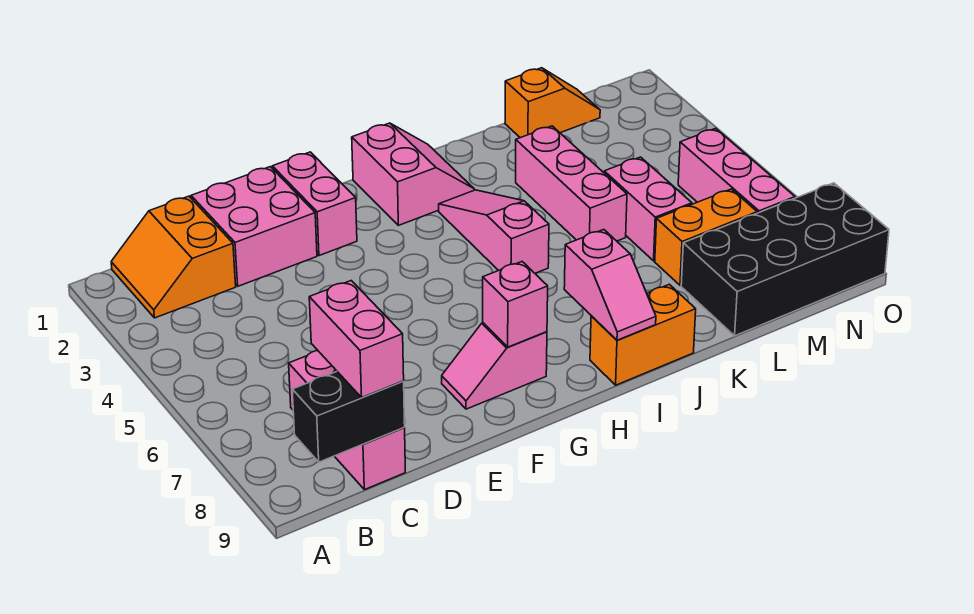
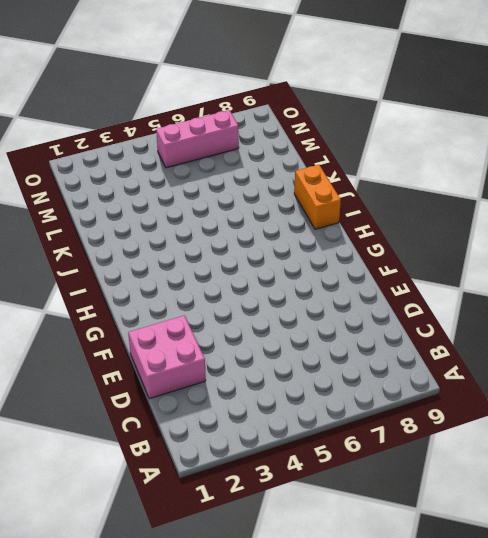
none -> orange 2x2 slope [111,196,236,318]
none -> pink 1x3 brick [289,351,405,490]
none -> pink 1x2 brick [272,152,357,256]

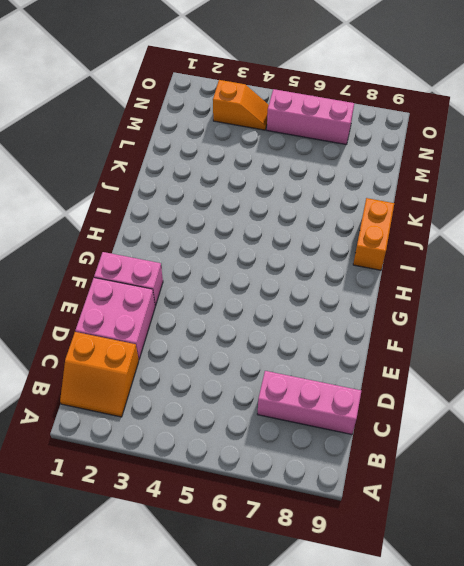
orange 1x2 slope [213,80,269,130] -> orange 1x2 slope turned to [505,68,600,138]
none -> pink 1x2 slope [442,323,547,409]
none -> pink 2x2 slope [352,123,474,225]
none -> pink 1x3 slope [439,190,549,273]

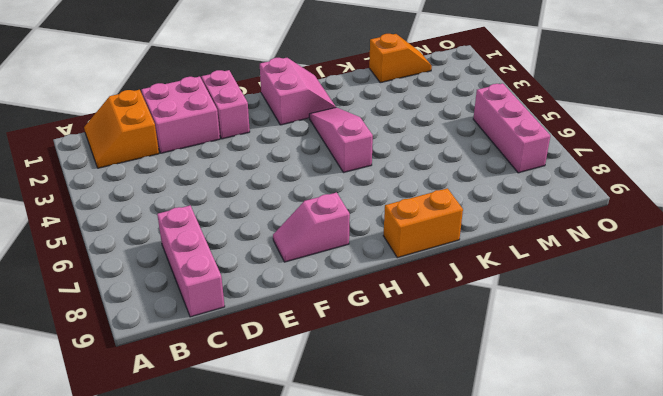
none -> pink 1x3 brick [516,126,627,241]
none -> pink 1x2 brick [604,157,692,261]
none -> orange 1x2 brick [655,189,757,285]

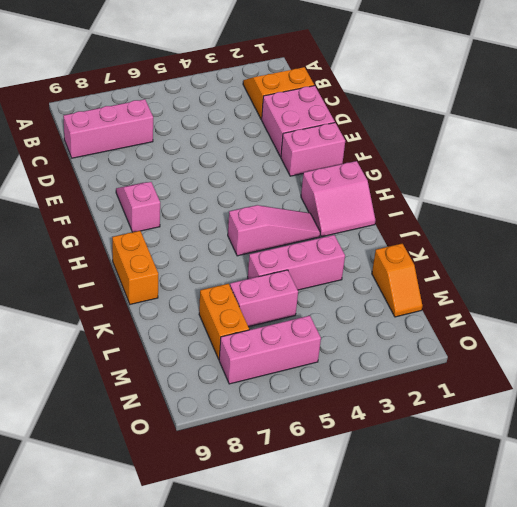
none -> black 2x4 brick [681,183,889,336]
none -> black 1x2 brick [292,372,405,462]
none -> pink 1x1 brick [483,262,548,347]

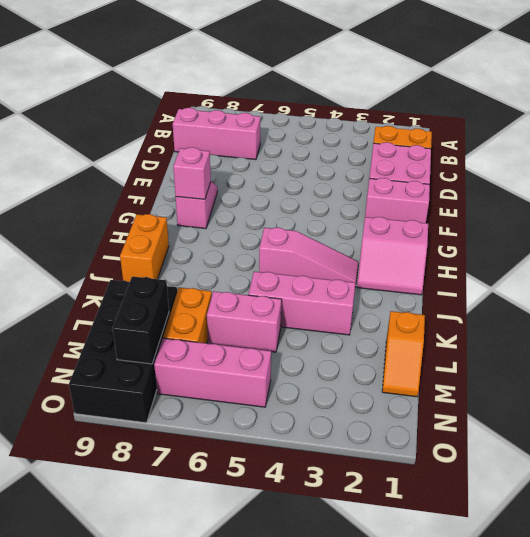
black 1x2 brick [113,277,169,364] -> black 1x2 brick moved to [292,372,405,462]
none -> pink 1x2 slope [564,230,656,340]
none -> pink 1x2 brick [309,281,404,397]

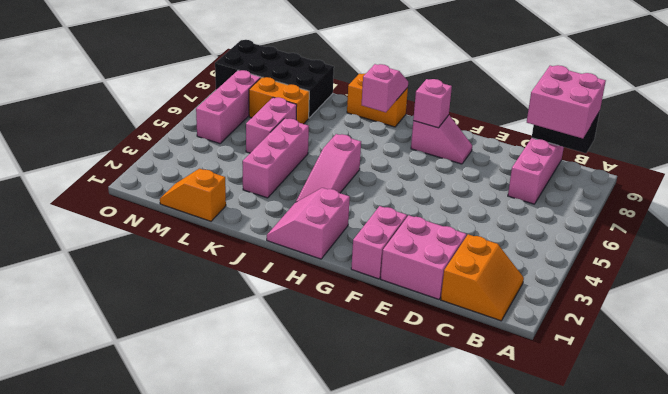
pink 2x2 brick [527,65,606,138] -> pink 1x2 brick [309,281,404,397]

